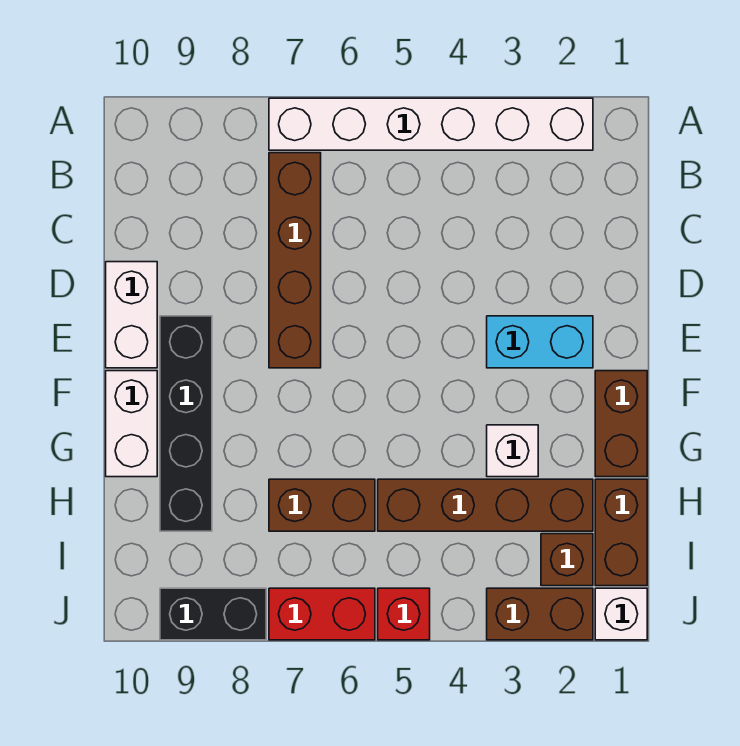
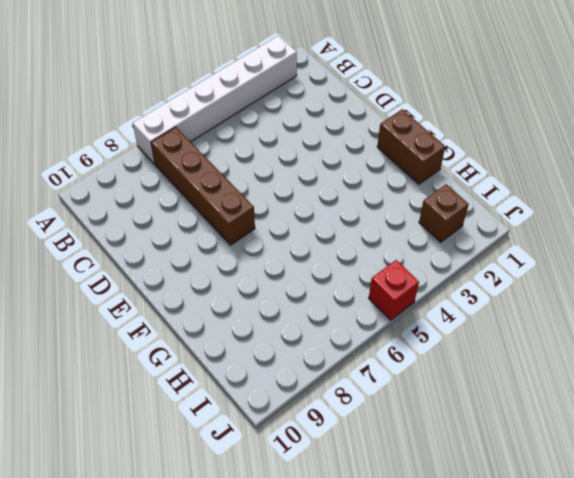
none -> white 1x2 brick [106,262,157,368]
none -> cyan 1x2 brick [487,316,593,368]
none -> black 1x4 brick [160,316,212,531]

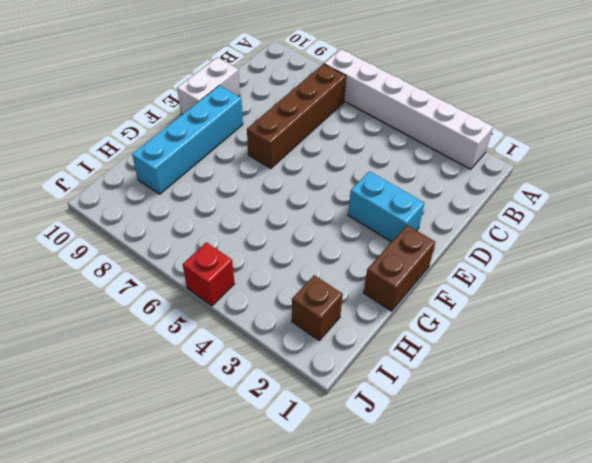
cyan 1x4 brick [132,85,243,194] -> black 1x4 brick [160,316,212,531]
none -> white 1x2 brick [106,371,157,477]
none -> white 1x1 brick [487,425,538,477]
none -> brown 1x2 brick [595,479,647,586]

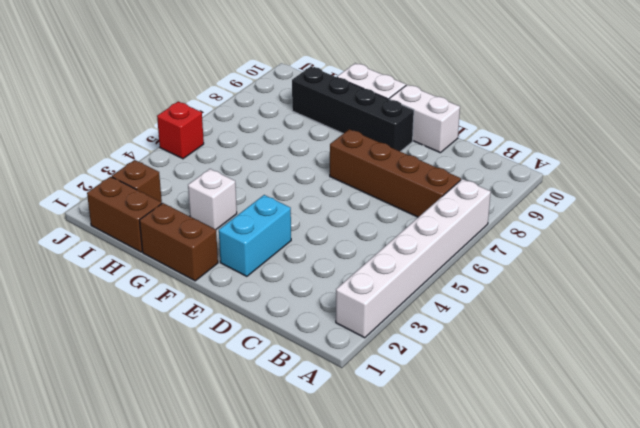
none -> brown 1x4 brick [378,479,593,531]
none -> brown 1x2 brick [269,479,375,531]
none -> white 1x1 brick [595,588,647,640]

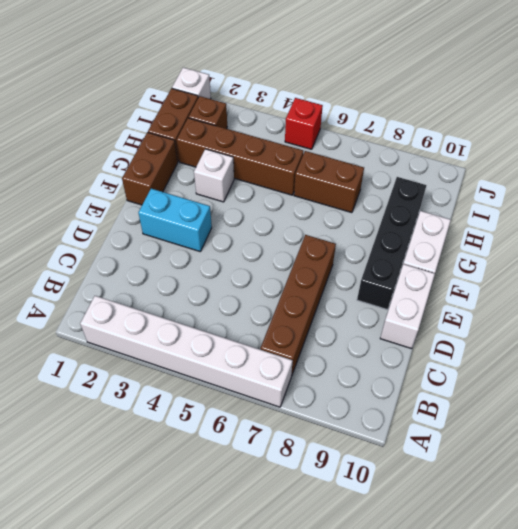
none -> brown 1x2 brick [487,588,593,640]
none -> red 1x2 brick [269,588,375,640]
none -> black 1x2 brick [160,588,266,640]

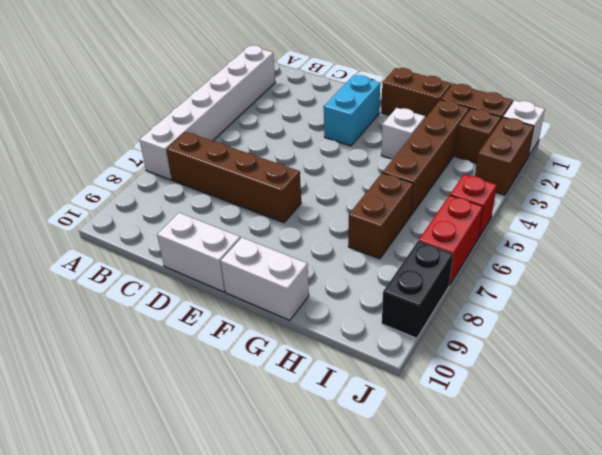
none -> black 1x4 brick [160,316,212,531]

